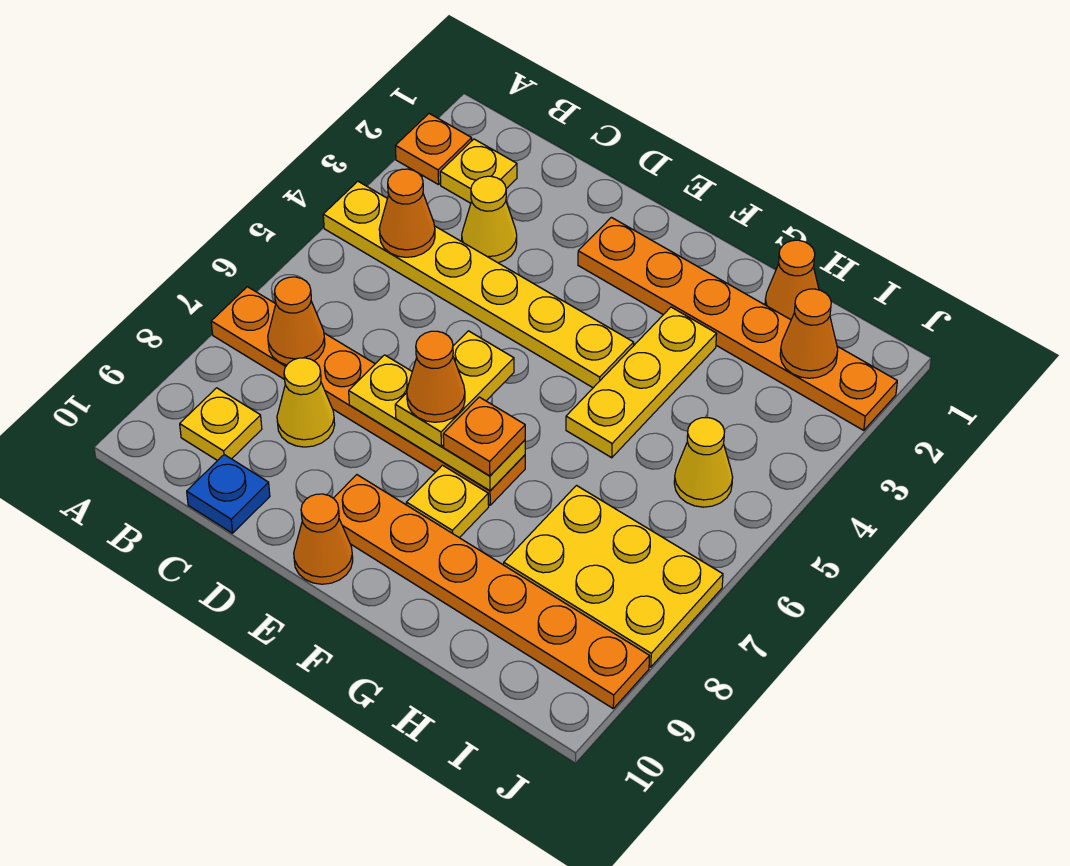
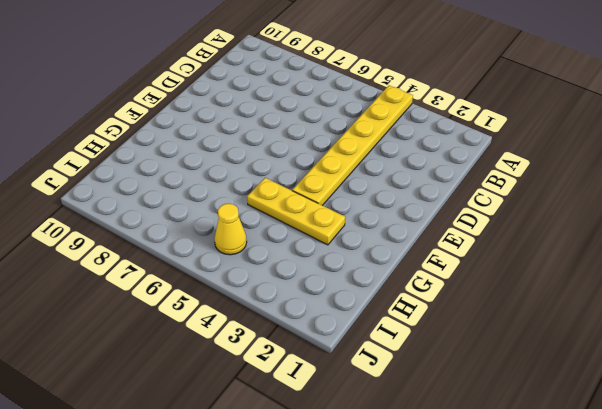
none -> orange 1x1 plate [395,114,472,185]
none -> orange 1x6 plate [211,287,525,505]
none -> yellow 1x1 plate [440,139,517,203]

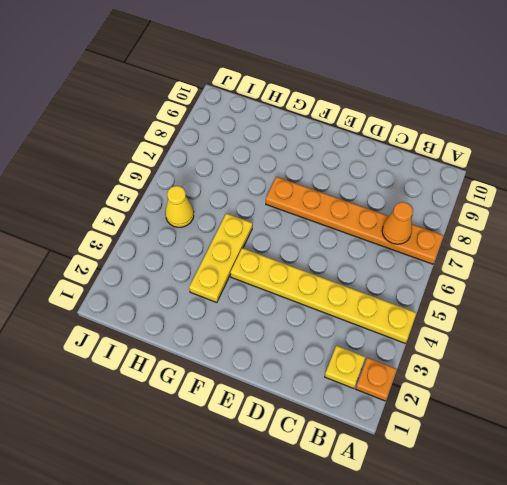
none -> yellow 1x1 plate [180,388,262,461]
none -> yellow 1x1 cone [462,176,517,263]
none -> yellow 1x1 cone [277,358,335,447]

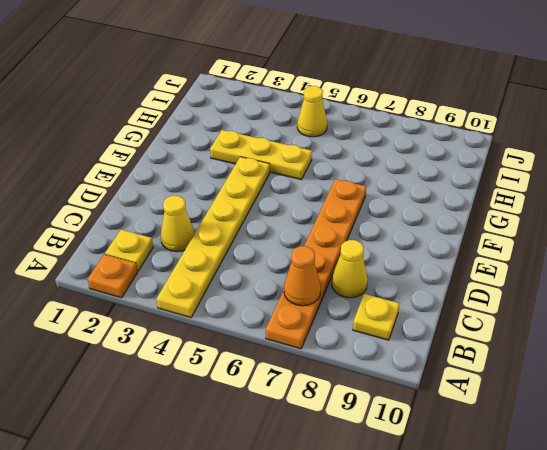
none -> blue 1x1 plate [187,455,270,533]
none -> orange 1x6 plate [578,217,897,430]
none -> orange 1x6 plate [334,475,650,708]

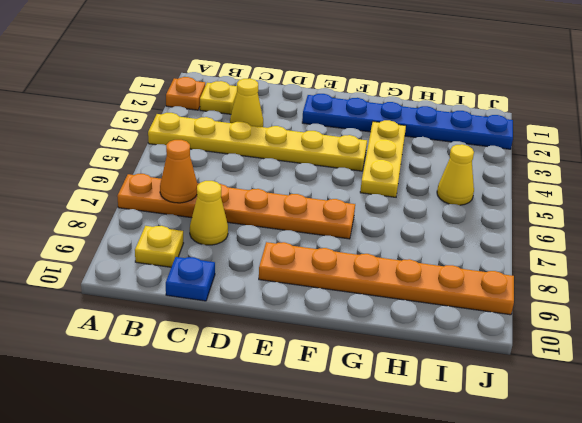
blue 1x6 plate [302,94,513,149] -> orange 1x6 plate [578,217,897,430]
none -> orange 1x1 cone [294,494,353,584]
none -> yellow 1x1 plate [406,465,489,538]
none -> orange 1x1 cone [765,240,819,320]

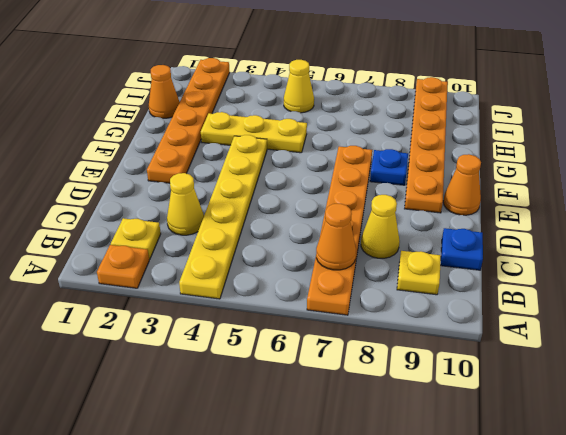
blue 1x1 plate [370,149,408,185] -> yellow 1x1 plate [406,465,489,538]
none -> yellow 2x3 plate [504,486,723,667]
none -> orange 1x1 cone [379,169,435,257]
none -> yellow 1x3 plate [349,355,525,491]

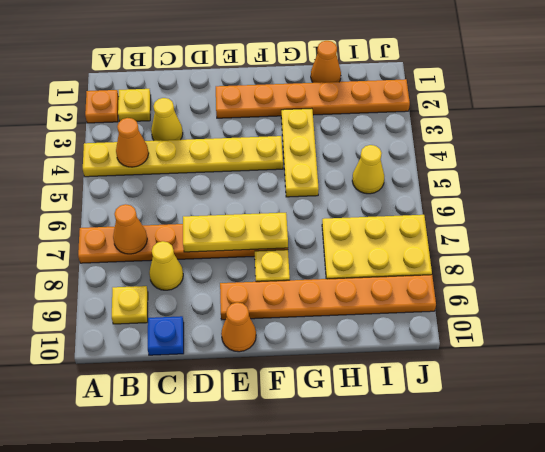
none -> orange 1x1 cone [780,289,838,378]
none -> yellow 1x2 plate [395,331,514,446]
none -> orange 1x1 plate [443,397,525,476]

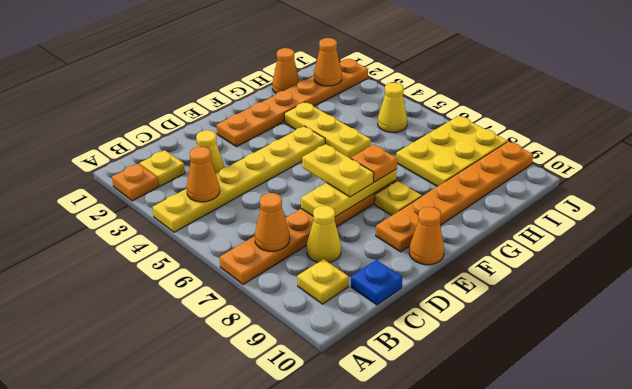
none -> orange 1x1 cone [407,331,465,422]

